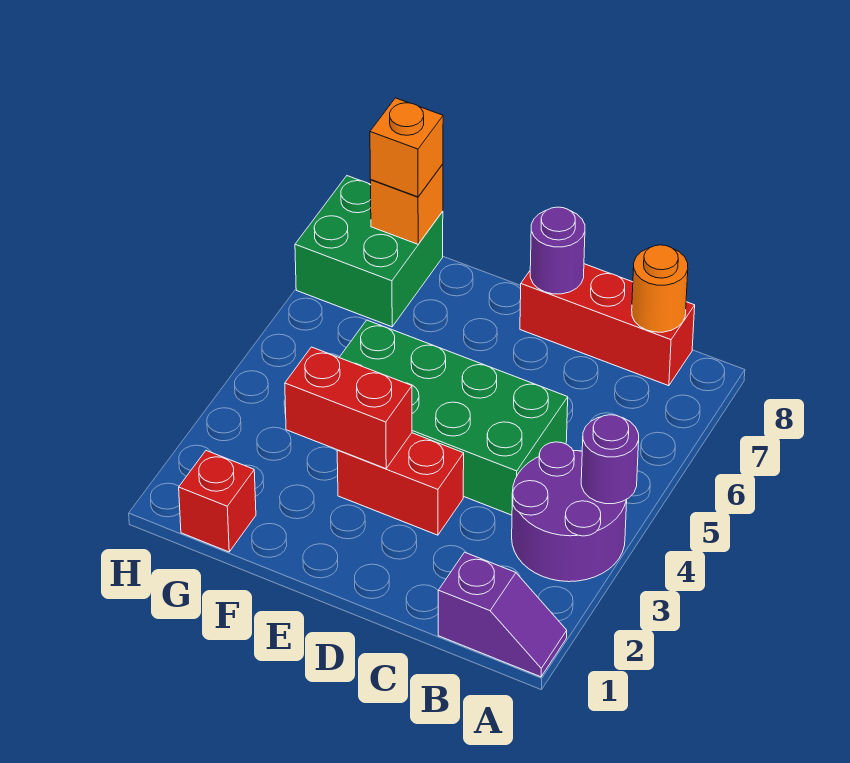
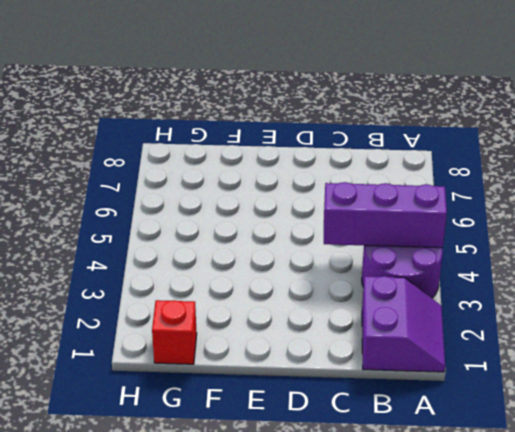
purple 2x2 slope [362,276,445,372] -> purple 1x2 slope [438,552,567,677]
purple 1x3 brick [324,182,447,248] -> purple 1x1 round brick [581,415,639,504]
none -> red 1x3 brick [520,264,695,386]
none -> green 2x4 brick [339,320,568,515]
none -> red 1x2 brick [337,433,464,535]

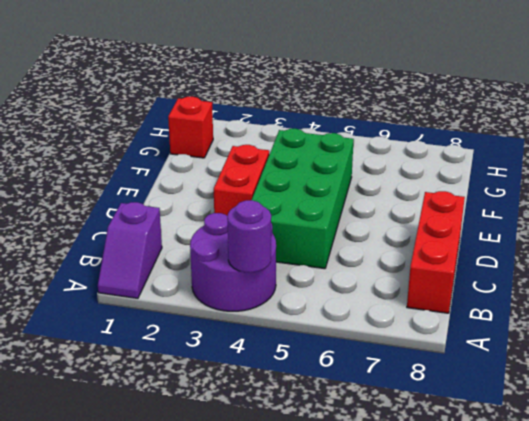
none -> green 2x2 brick [295,176,443,327]
none -> orange 1x1 round brick [632,245,688,332]
none -> purple 1x1 round brick [530,207,585,294]

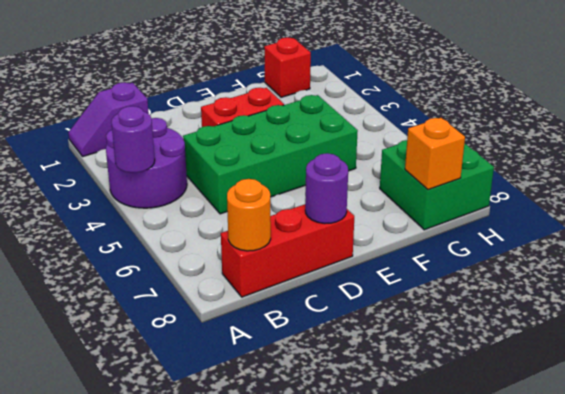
none -> red 1x2 brick [285,347,412,469]
none -> orange 1x1 brick [370,98,443,197]

